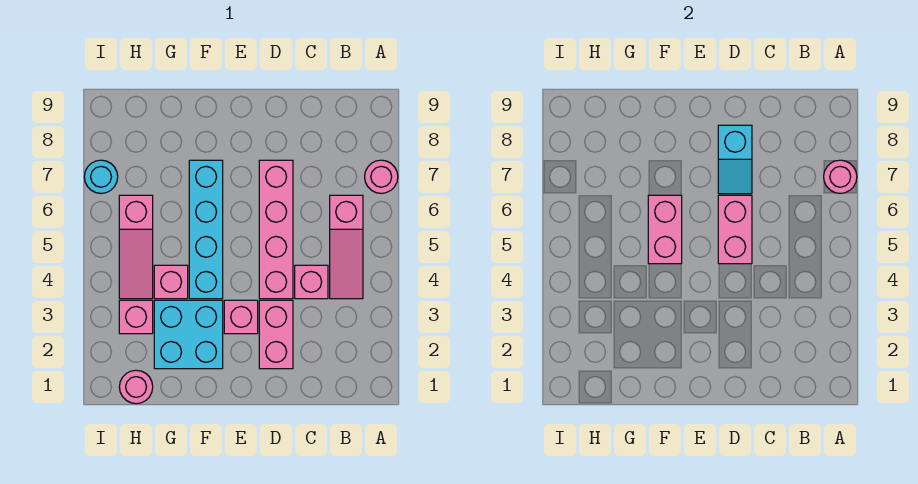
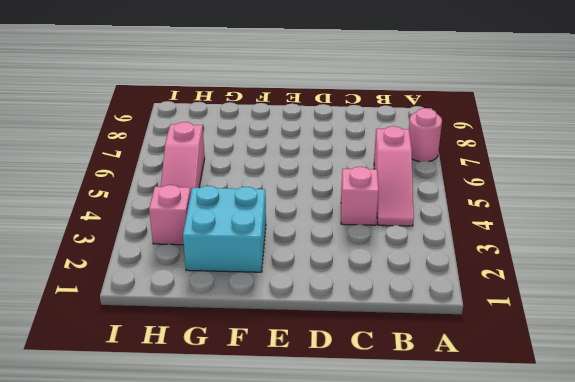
none -> pink 1x2 brick [259,300,293,369]
none -> pink 1x4 brick [259,160,293,299]
none -> pink 1x1 brick [224,300,258,334]

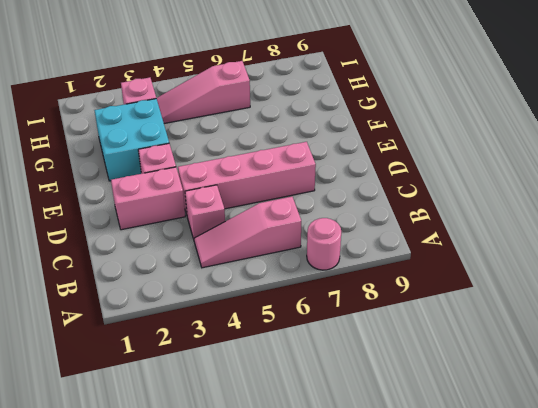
none -> cyan 1x4 brick [189,160,223,299]
none -> pink 1x1 brick [154,265,188,299]
none -> pink 1x1 round brick [119,370,153,404]

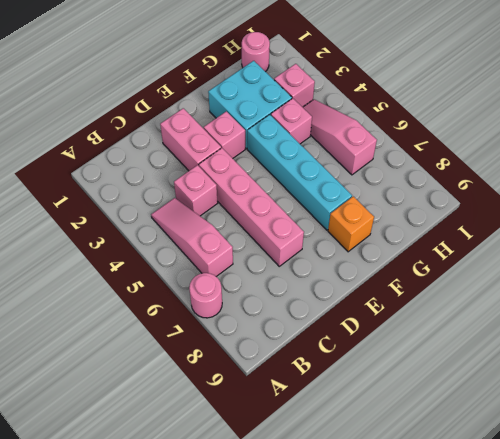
orange 1x1 brick [328,197,374,252] -> none
none -> cyan 1x1 round brick [84,160,118,193]
none -> pink 1x1 round brick [824,160,857,193]
none -> pink 1x2 brick [718,195,752,264]

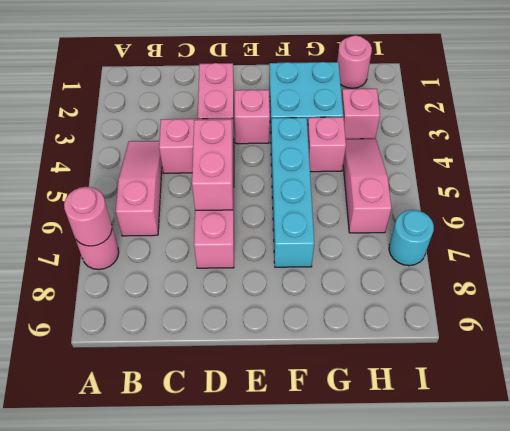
none -> cyan 1x2 slope [718,125,752,194]
none -> pink 1x2 brick [648,195,682,264]

